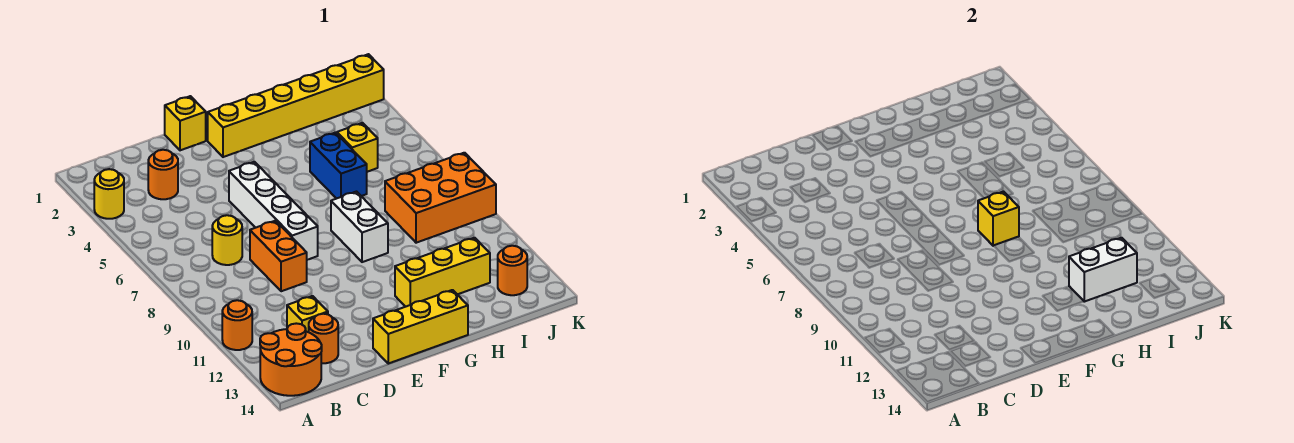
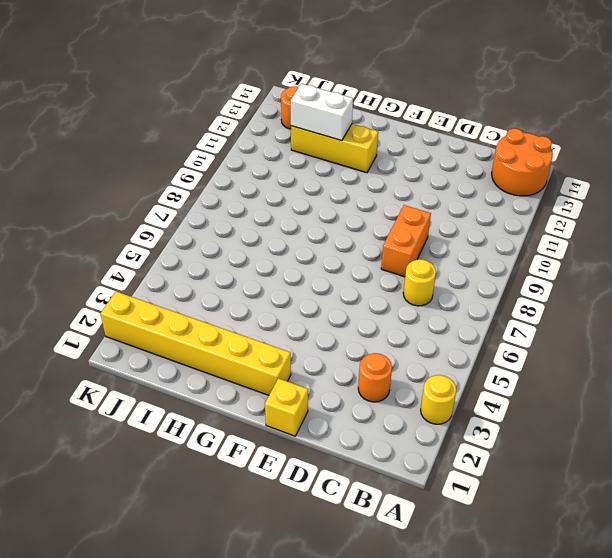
none -> orange 1x1 round brick [222,300,252,350]
none -> yellow 1x1 brick [287,296,328,332]
none -> orange 1x1 round brick [309,314,338,363]

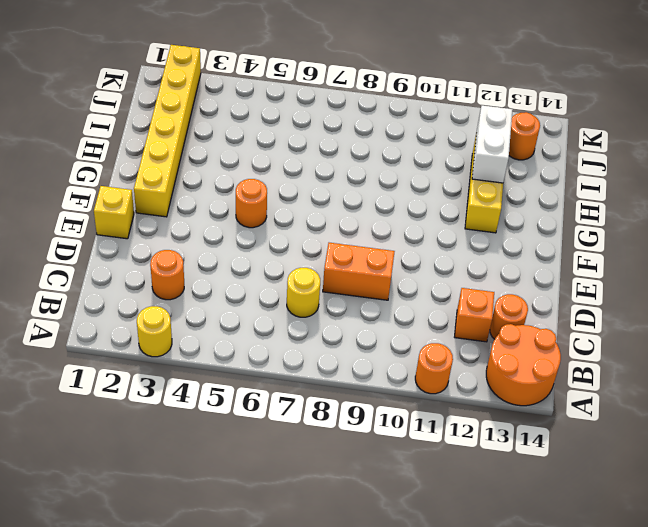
orange 1x1 brick [455,288,494,342] -> yellow 1x1 brick [287,296,328,332]
orange 1x1 round brick [236,179,267,228] -> none
none -> white 1x4 brick [229,162,318,260]
none -> yellow 1x3 brick [373,290,468,364]
none -> white 1x2 brick [331,192,388,262]

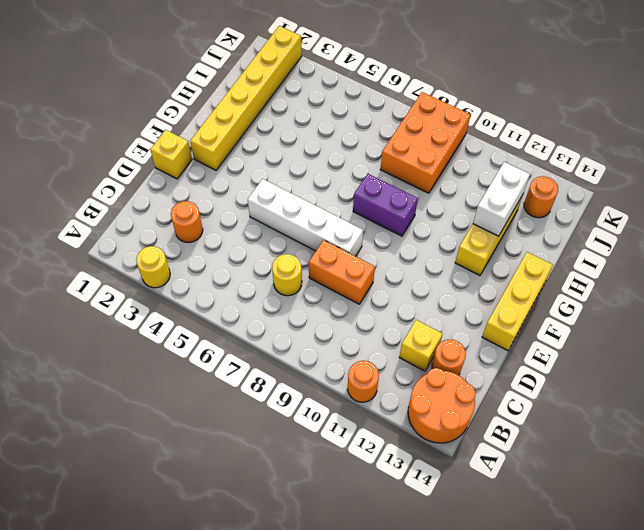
purple 1x2 brick [353,174,418,236] -> white 1x2 brick [331,192,388,262]
none -> blue 1x2 brick [310,133,367,199]
none -> yellow 1x1 brick [337,123,378,172]
none -> yellow 1x1 brick [978,192,1019,246]

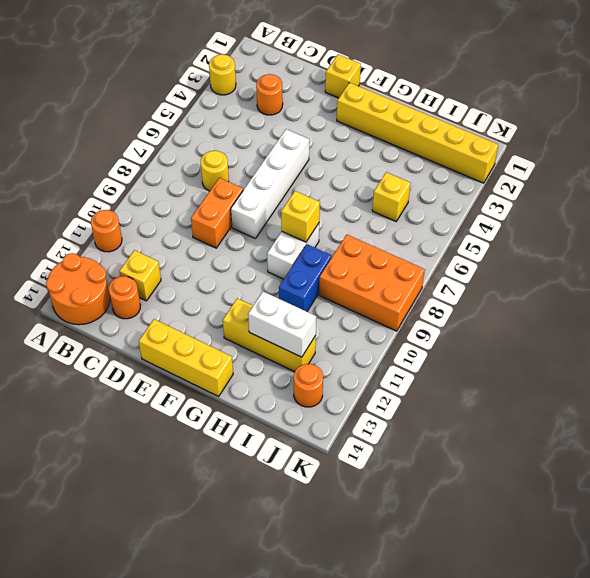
blue 1x2 brick [279,244,332,312] -> blue 1x2 brick moved to [310,133,367,199]

